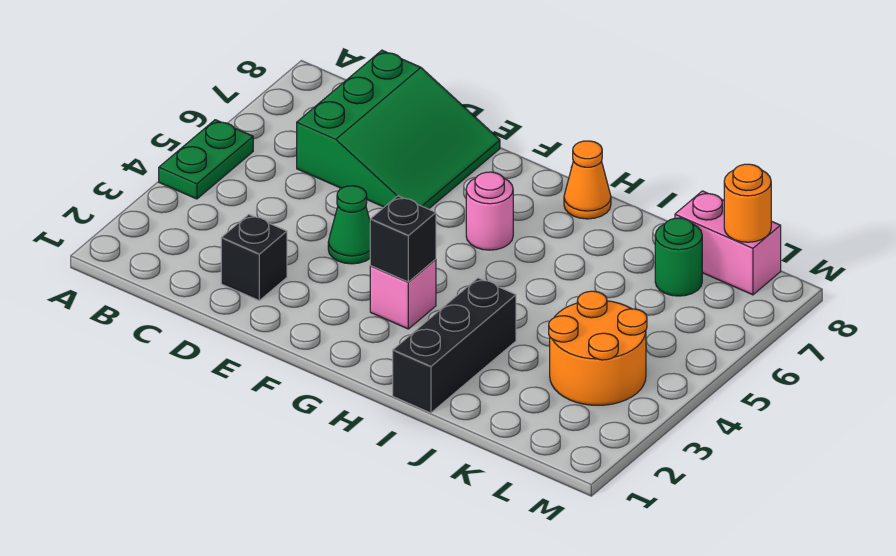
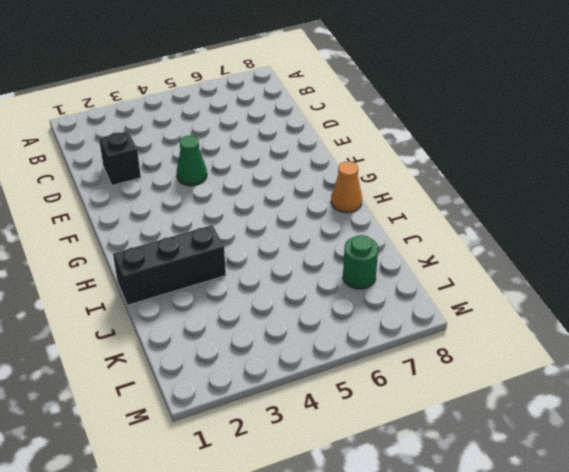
none -> green 1x2 plate [159,120,253,199]
none -> green 3x3 slope [297,50,500,209]
none -> pink 1x1 brick [370,259,436,329]

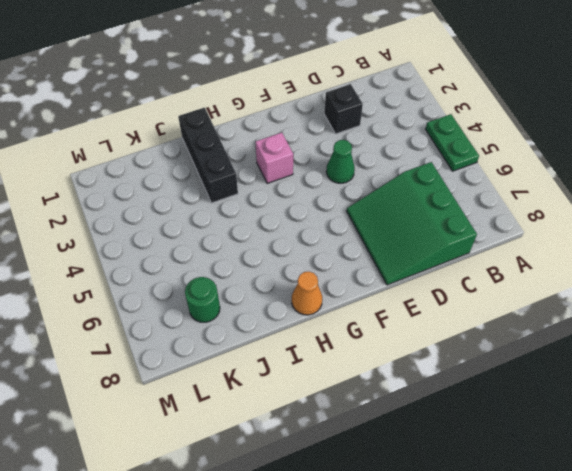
none -> pink 1x1 round brick [466,172,513,250]
none -> orange 2x2 round brick [549,291,647,405]
none -> pink 1x2 brick [675,191,781,295]

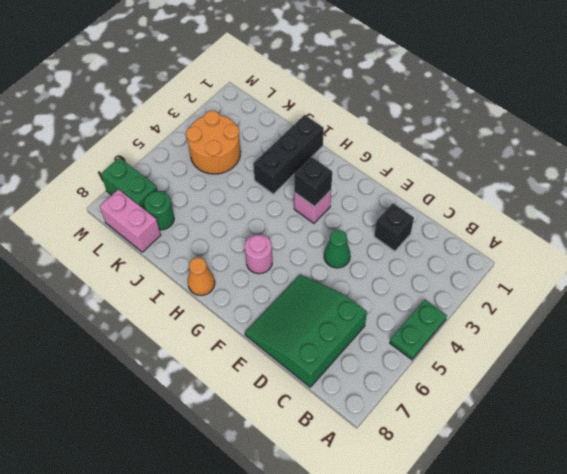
green 1x2 brick [101,158,157,210] -> none
none -> orange 1x1 round brick [724,164,771,242]

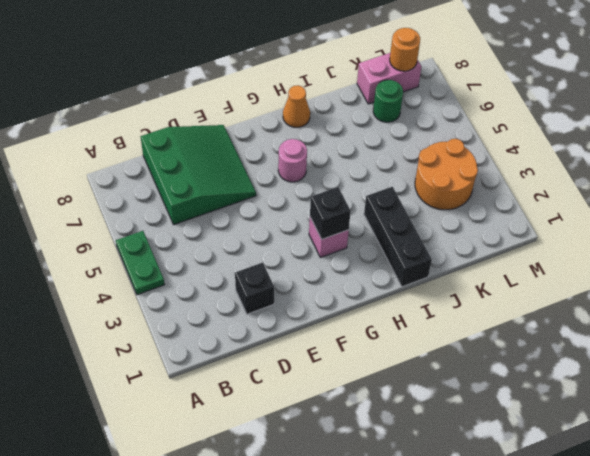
none -> green 1x1 cone [328,186,370,264]

